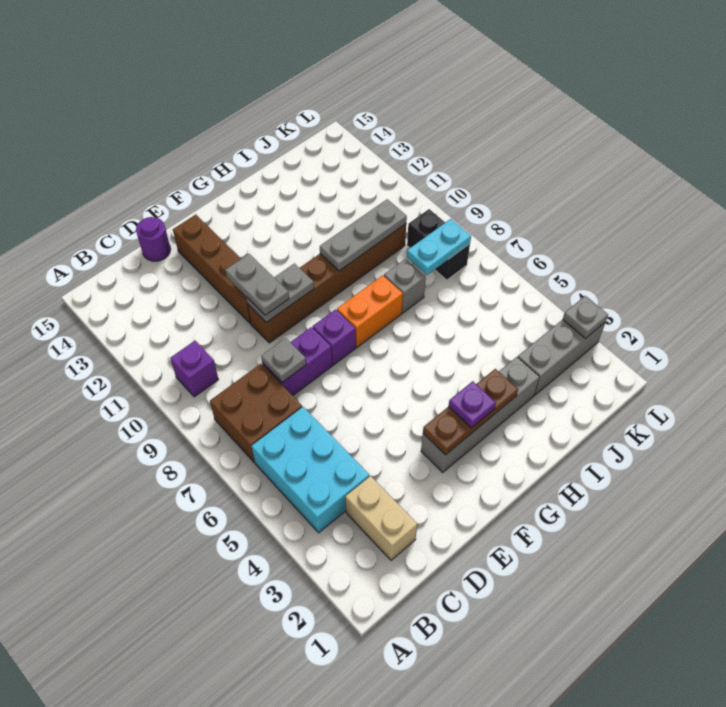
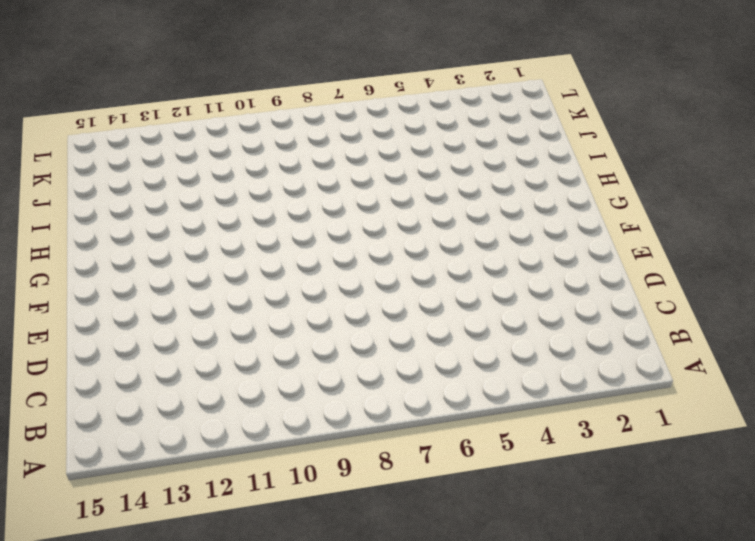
none -> cyan 2x3 brick [252,407,369,533]
none -> brown 2x2 brick [210,364,302,462]
none -> purple 1x1 brick [170,341,218,397]

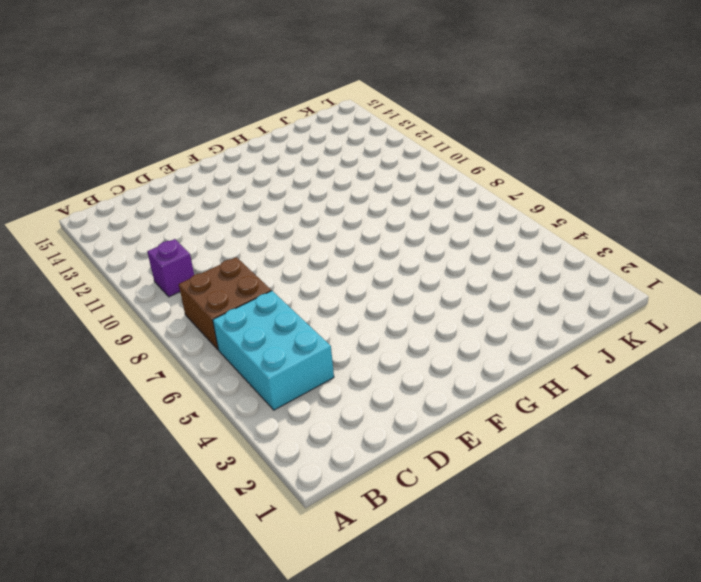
none -> tan 1x2 brick [345,476,417,560]
none -> purple 1x2 brick [262,327,332,396]
none -> purple 1x1 round brick [136,217,171,261]

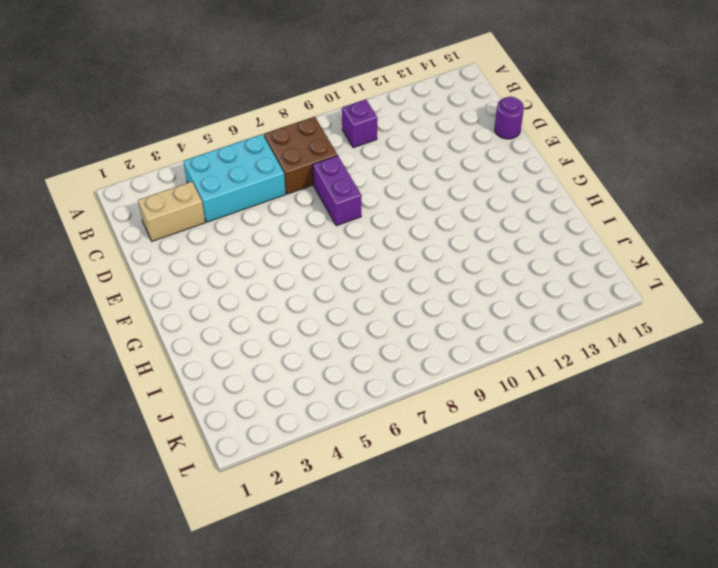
none -> brown 1x6 brick [248,224,406,343]
none -> brown 1x4 brick [173,215,251,323]
none -> grey 1x4 brick [421,357,540,472]

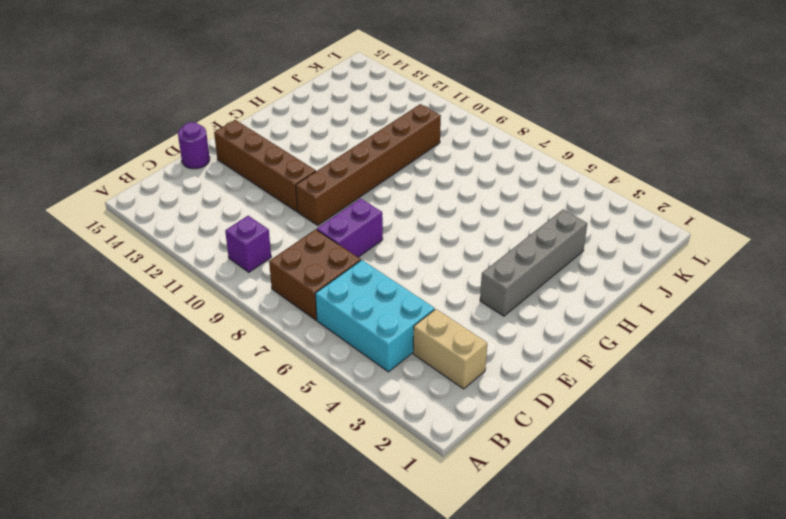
none -> purple 1x1 brick [313,309,356,365]
none -> orange 1x2 brick [337,275,403,347]
none -> grey 1x1 brick [384,259,426,313]

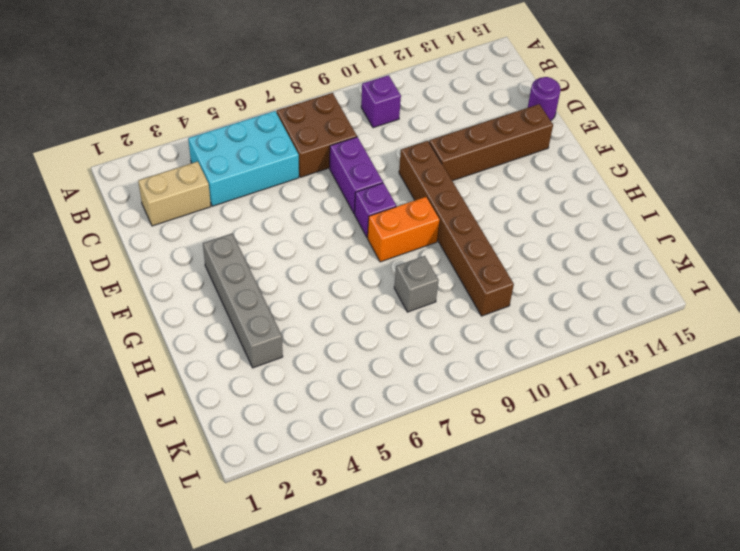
orange 1x2 brick [368,197,440,262] -> orange 1x2 brick turned to [337,275,403,347]
none -> grey 1x3 brick [518,320,606,395]
none -> black 1x2 brick [407,209,470,280]
none -> grey 1x1 plate [261,338,306,382]

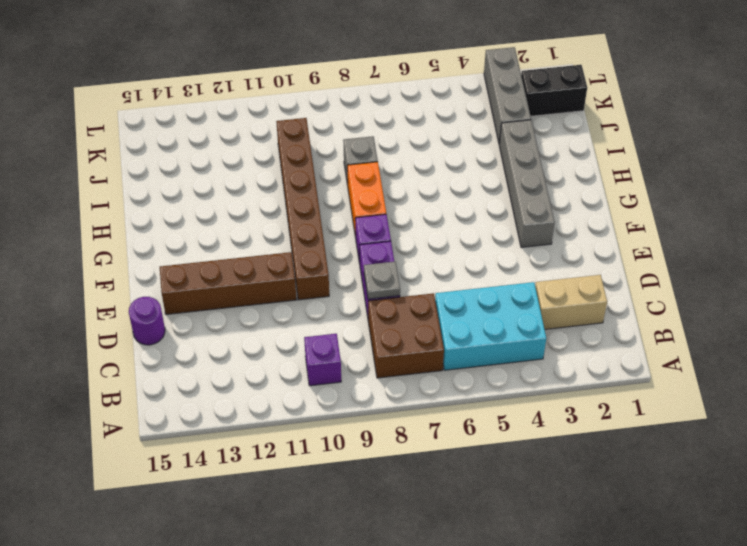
black 1x2 brick [521,65,587,116] -> black 1x2 brick moved to [407,209,470,280]
none -> grey 1x2 plate [246,264,314,322]
none -> brown 1x3 plate [423,369,518,455]
none -> grey 1x3 plate [320,199,407,271]

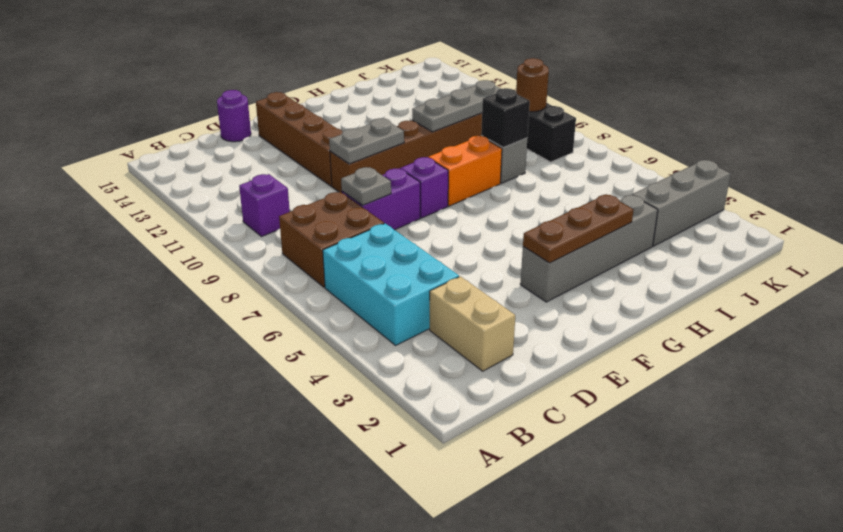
black 1x1 brick [481,88,530,147] -> none
brown 1x1 round brick [516,58,549,112] -> none
none -> cyan 1x2 plate [407,219,471,275]
none -> grey 1x1 plate [563,296,608,338]
none -> grey 1x2 plate [225,254,289,315]

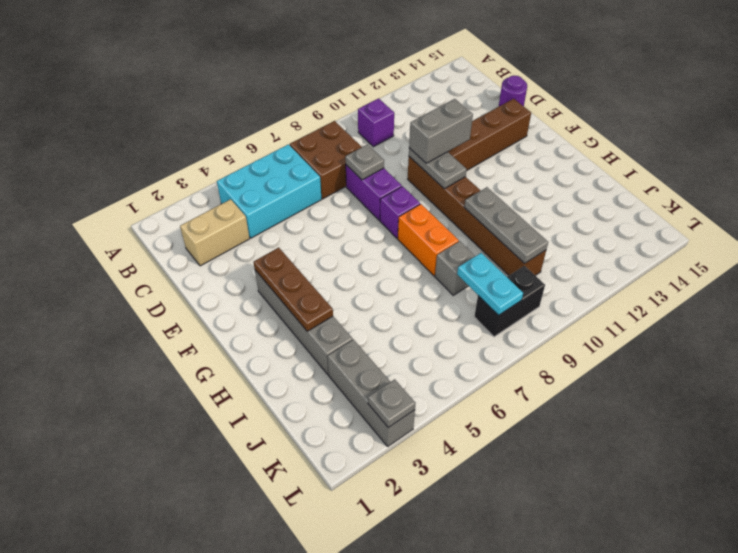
grey 1x2 brick [409,99,473,163] -> grey 1x2 plate [225,254,289,315]
none -> purple 1x1 plate [448,381,496,428]

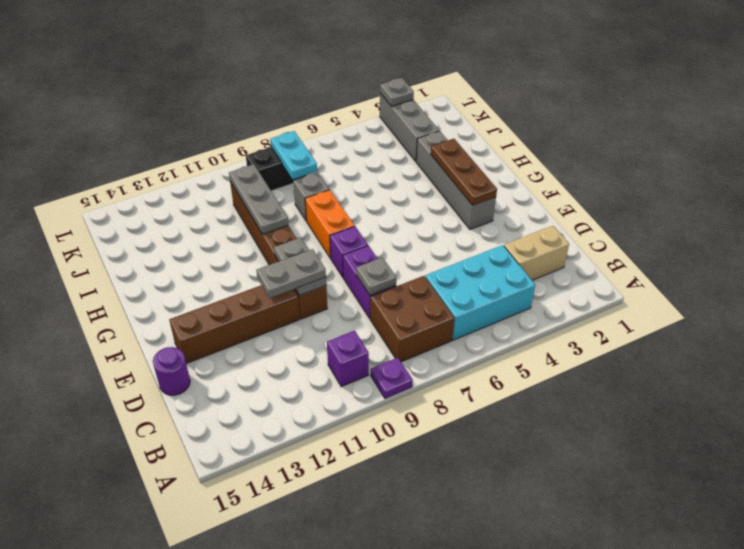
purple 1x1 plate [371,358,413,398] -> purple 1x1 plate moved to [448,381,496,428]

